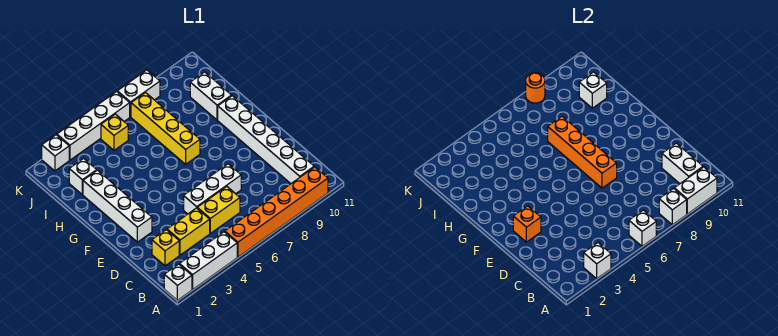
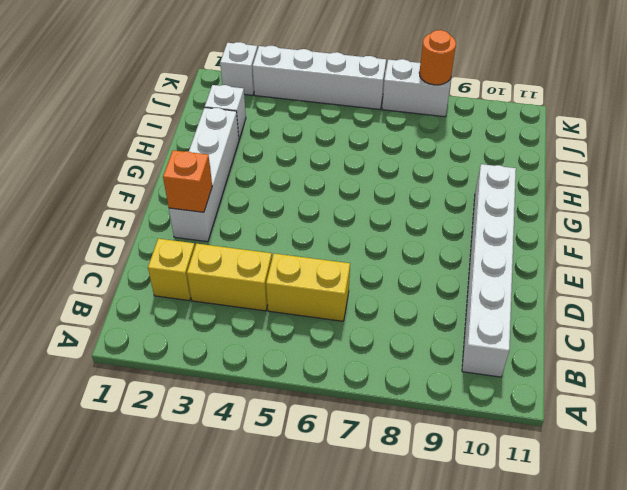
none -> white 1x1 brick [164,264,192,300]
none -> white 1x3 brick [179,232,237,289]
none -> orange 1x6 brick [225,167,328,257]

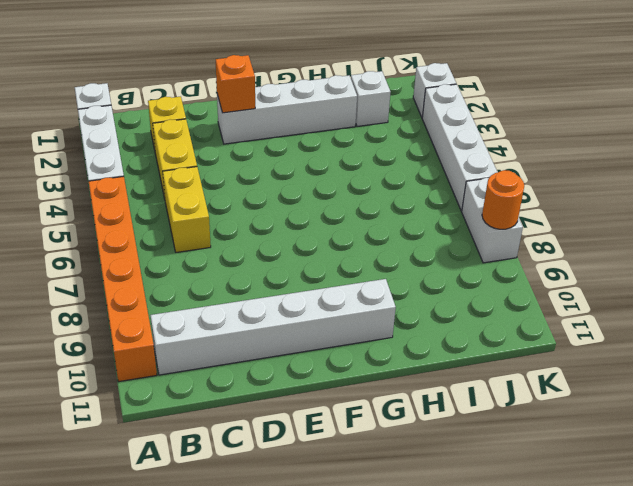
none -> white 1x3 brick [184,164,241,214]
none -> yellow 1x4 brick [131,93,200,164]
none -> white 1x2 brick [190,72,232,120]

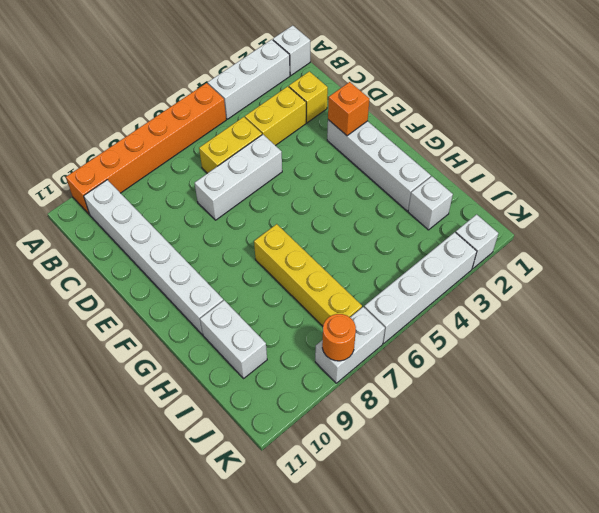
none -> yellow 1x1 brick [101,114,128,150]
none -> white 1x1 brick [584,243,611,279]
none -> white 1x1 brick [629,210,656,246]

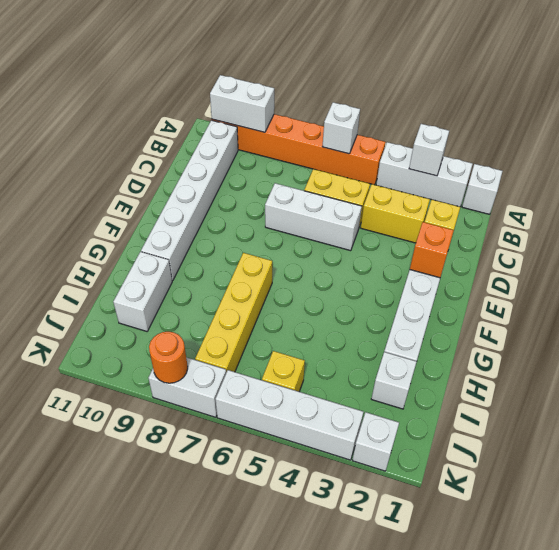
none -> white 1x1 brick [659,189,687,225]
none -> white 1x2 brick [662,143,703,184]
none -> orange 1x4 brick [548,116,617,188]

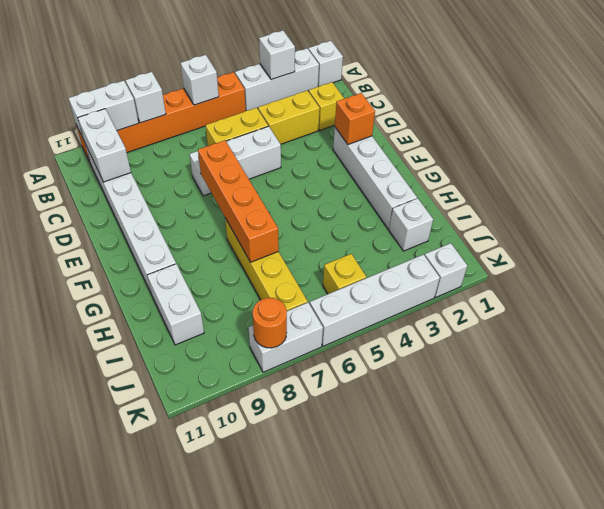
none -> white 1x1 brick [579,72,607,108]

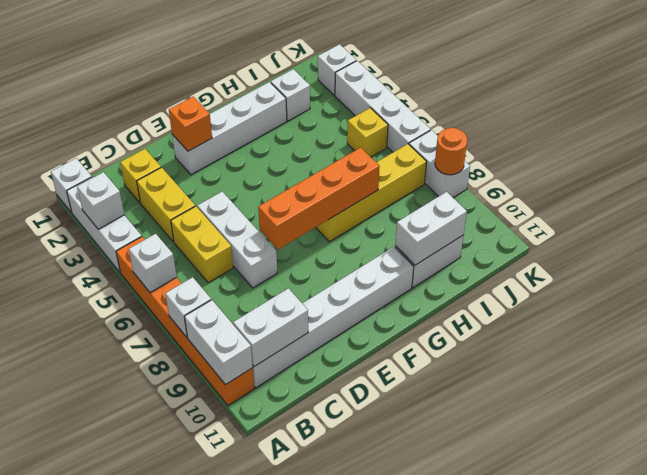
white 1x2 brick [395,192,467,265] -> white 1x1 brick [579,72,607,108]

